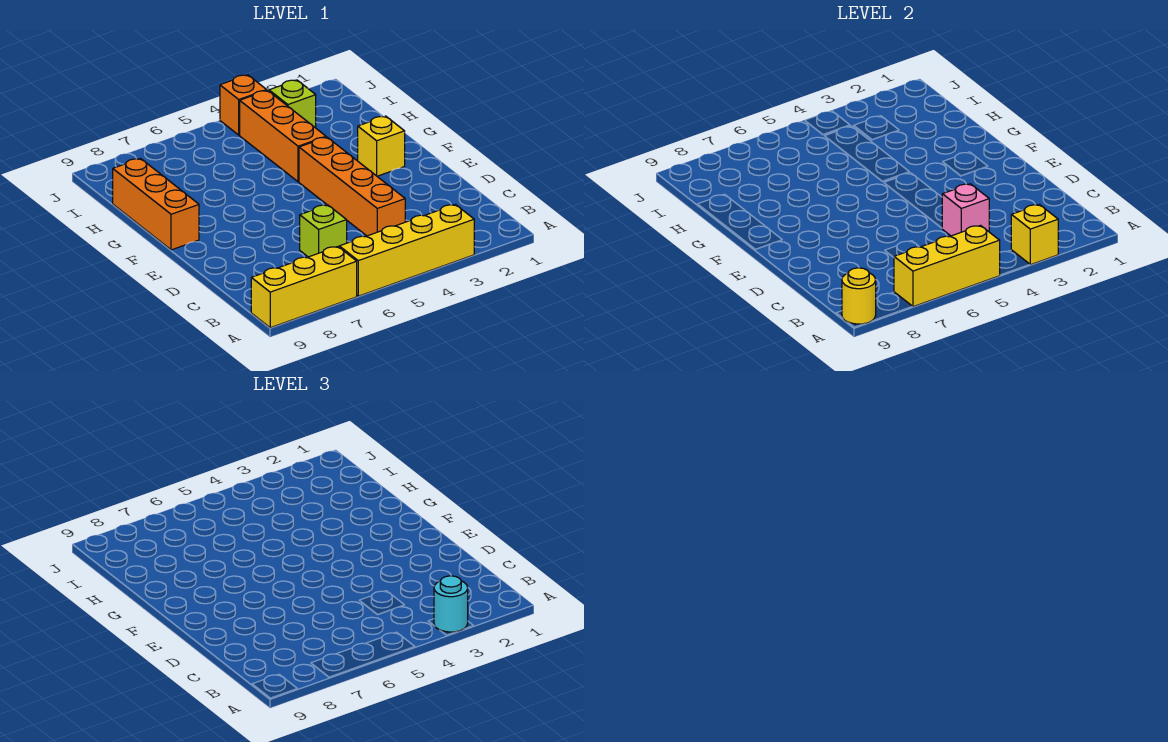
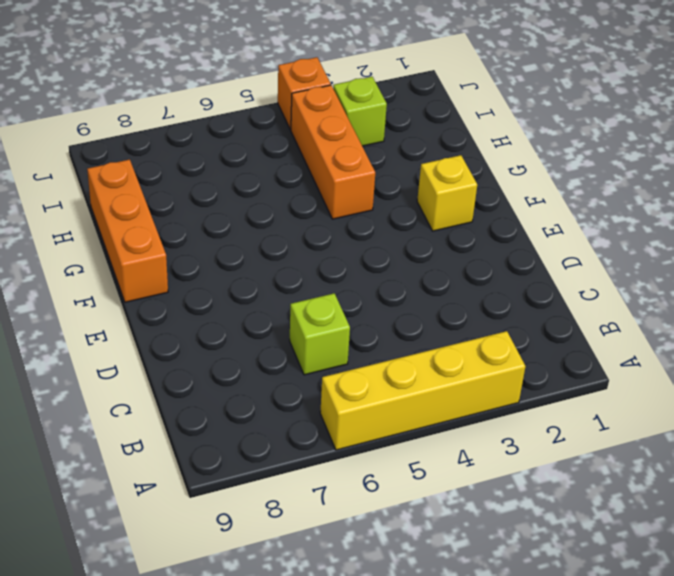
none -> yellow 1x3 brick [251,247,357,328]
none -> orange 1x4 brick [299,137,405,236]
none -> yellow 1x1 brick [1011,204,1058,265]

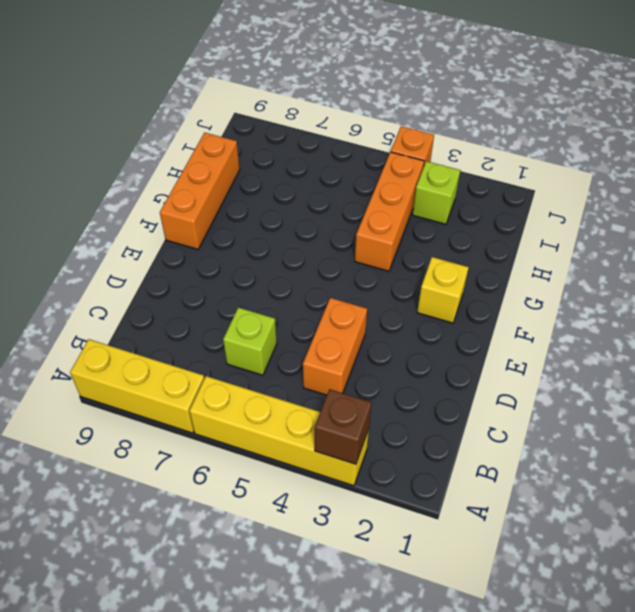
brown 1x1 brick [315,389,372,464] -> yellow 1x1 brick [1011,204,1058,265]
orange 1x2 brick [303,298,367,395] -> orange 1x4 brick [299,137,405,236]
none -> yellow 1x3 brick [894,226,1000,307]
none -> yellow 1x1 round brick [842,268,876,324]
none -> pink 1x1 brick [942,184,989,236]

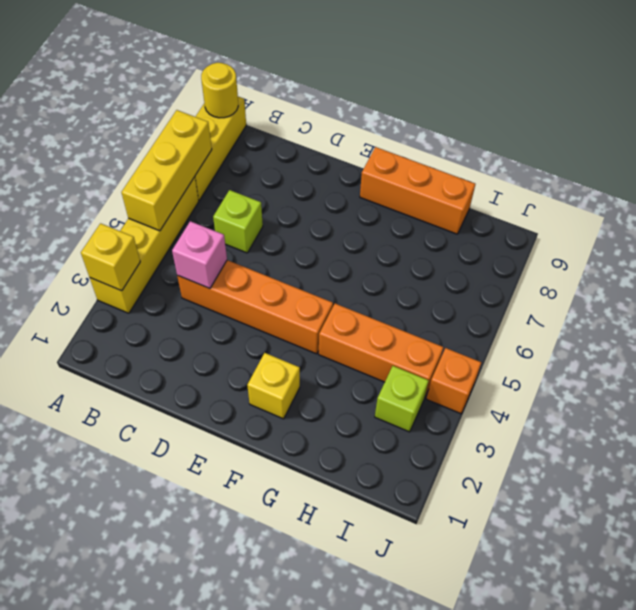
none -> cyan 1x1 round brick [434,576,468,632]

